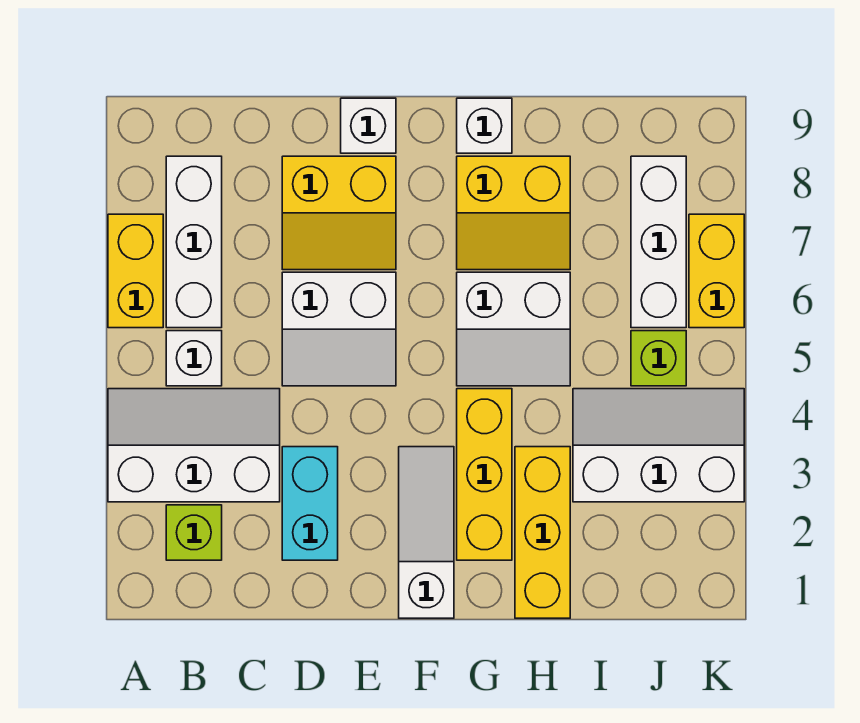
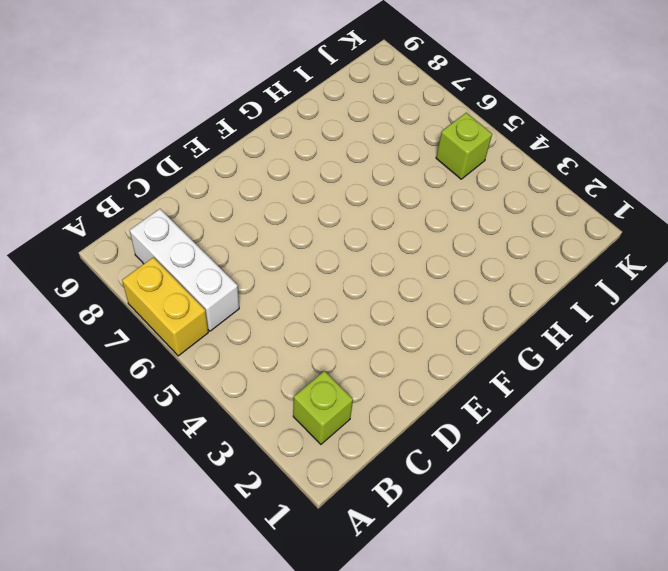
none -> white 2x3 slope [108,389,280,502]
none -> white 1x1 brick [166,331,222,386]
none -> cyan 1x2 brick [282,447,338,560]

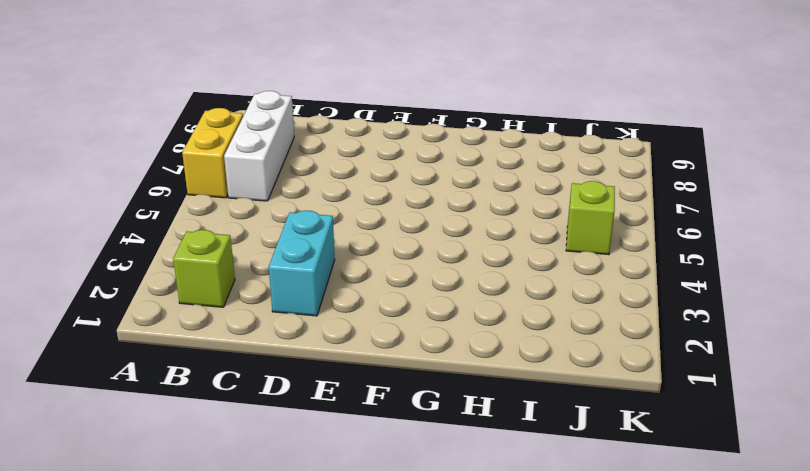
none -> white 2x3 slope [108,389,280,502]
none -> white 1x1 brick [166,331,222,386]
none -> white 2x2 slope [282,272,396,386]

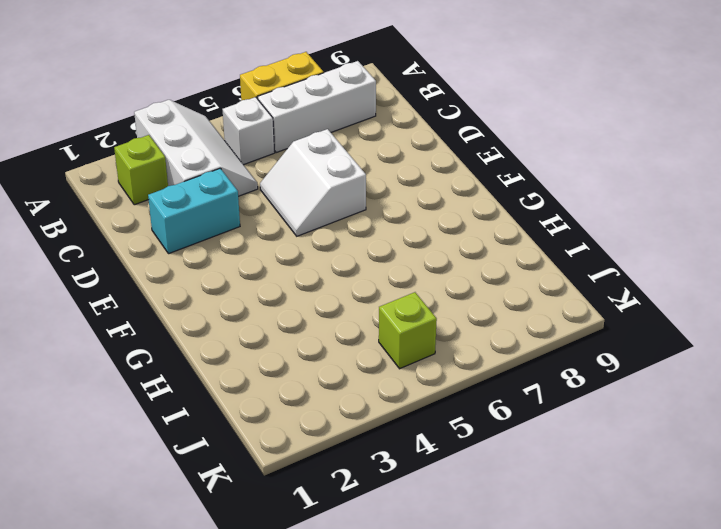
none -> yellow 2x2 slope [282,156,396,270]
none -> white 1x1 brick [341,98,396,153]
none -> white 1x3 slope [399,447,454,618]

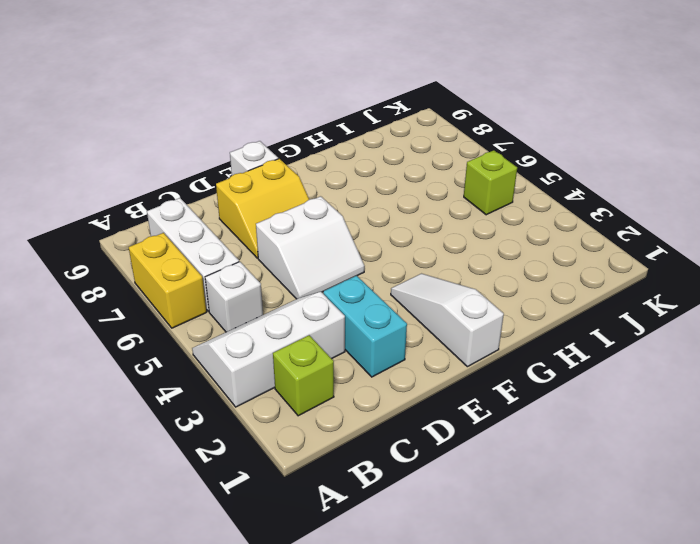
none -> yellow 1x3 brick [457,389,512,560]
none -> white 2x2 slope [457,272,570,386]
none -> yellow 2x2 slope [457,156,570,270]

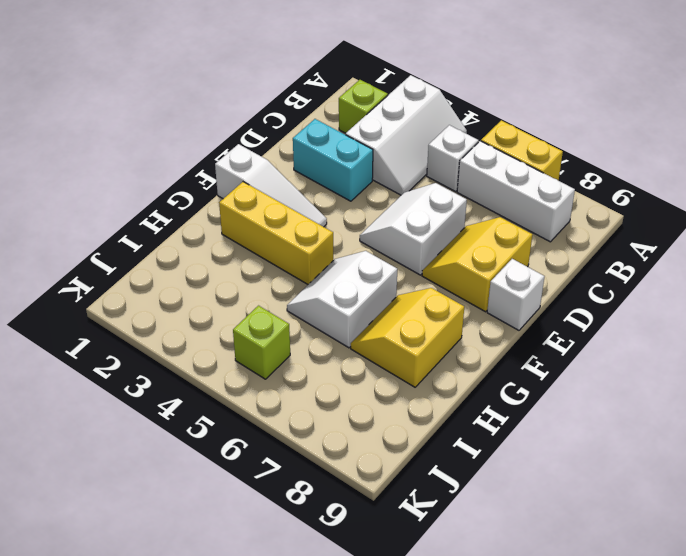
none -> white 1x1 brick [457,98,512,153]
none -> yellow 1x3 brick [515,447,570,618]
none -> white 2x3 slope [573,389,744,502]

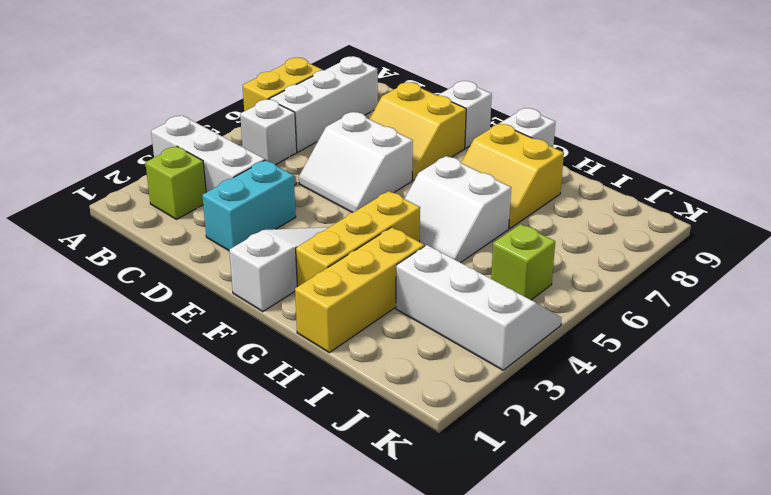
none -> white 1x3 brick [631,156,686,328]
none -> yellow 1x2 brick [689,214,744,328]

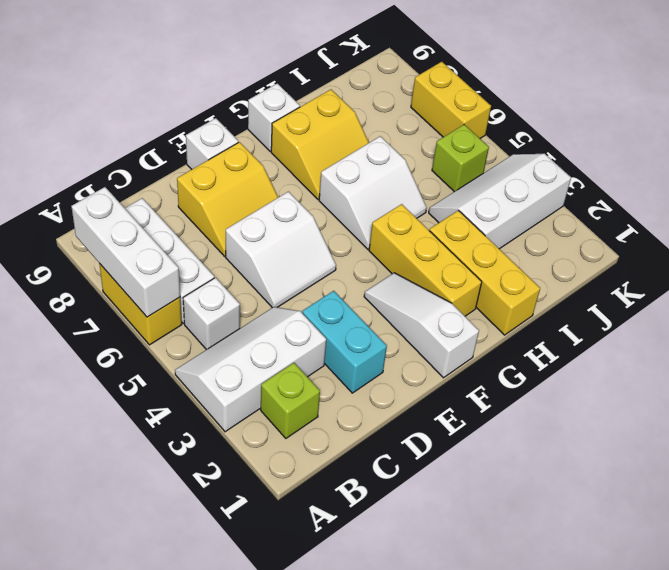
white 1x3 brick [71,187,180,317] -> white 1x3 brick moved to [631,156,686,328]

